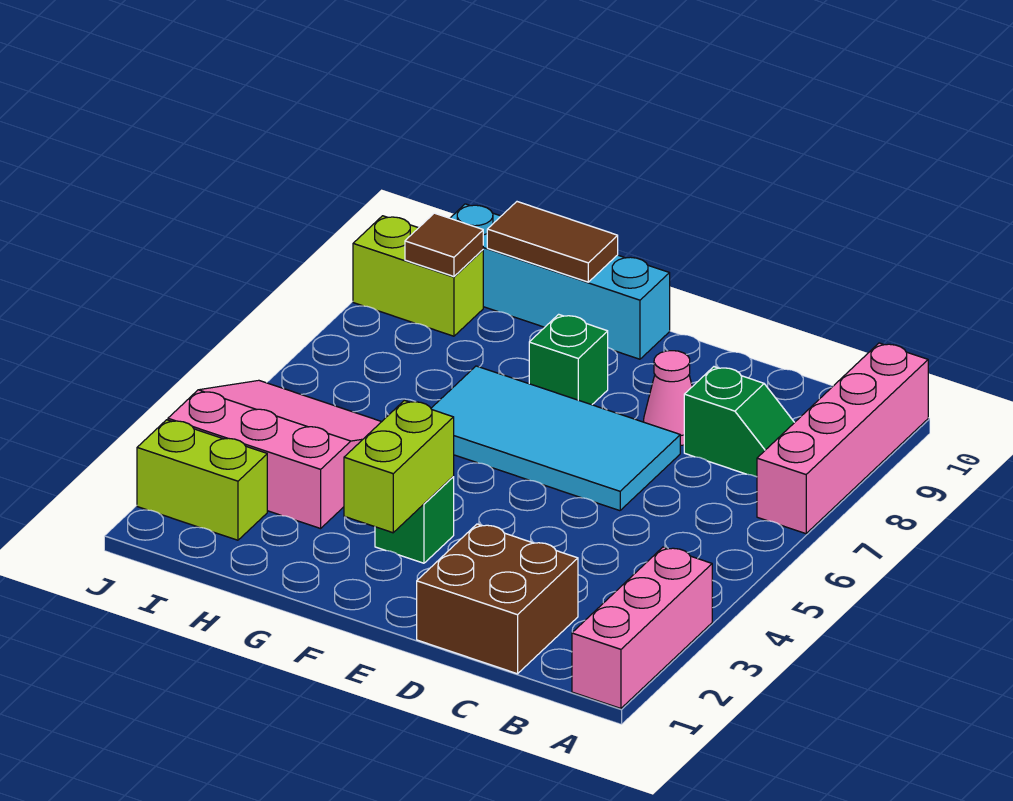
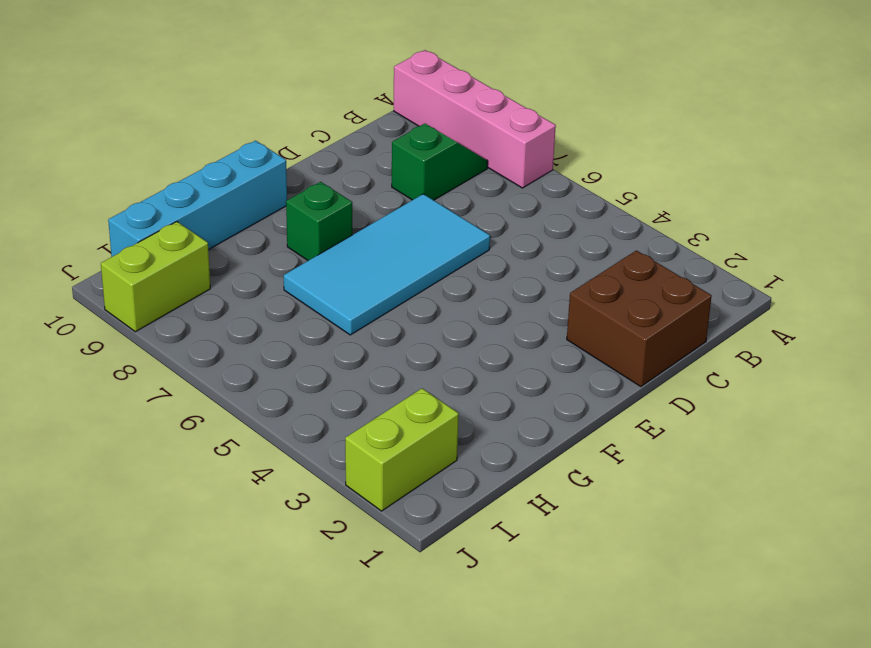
none -> pink 1x3 brick [572,547,712,708]
none -> pink 1x1 cone [643,351,692,446]
none -> green 1x1 brick [375,477,454,563]

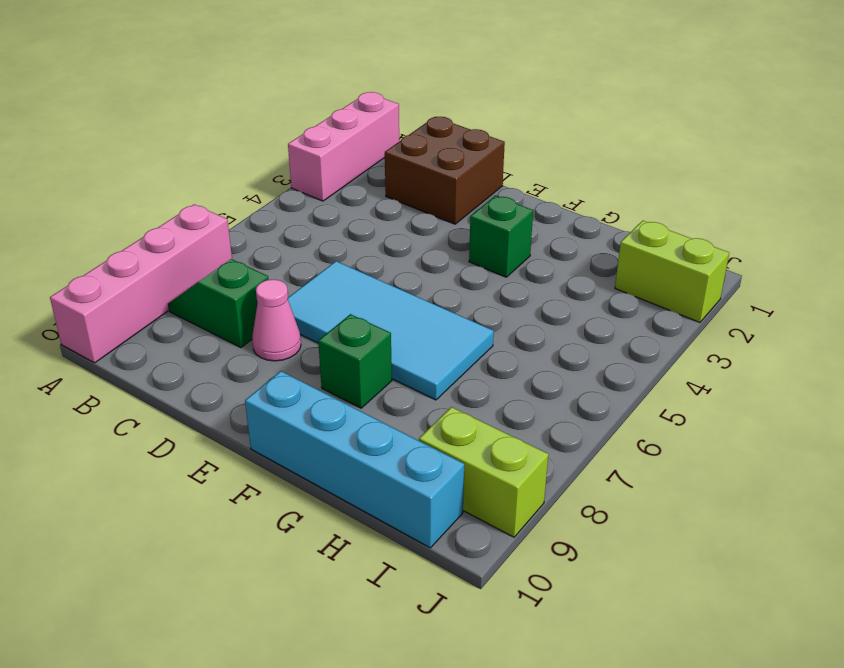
none -> pink 3x3 slope [168,380,381,529]
none -> lime 1x2 brick [344,400,454,533]
none -> brown 1x2 tile [487,202,618,282]

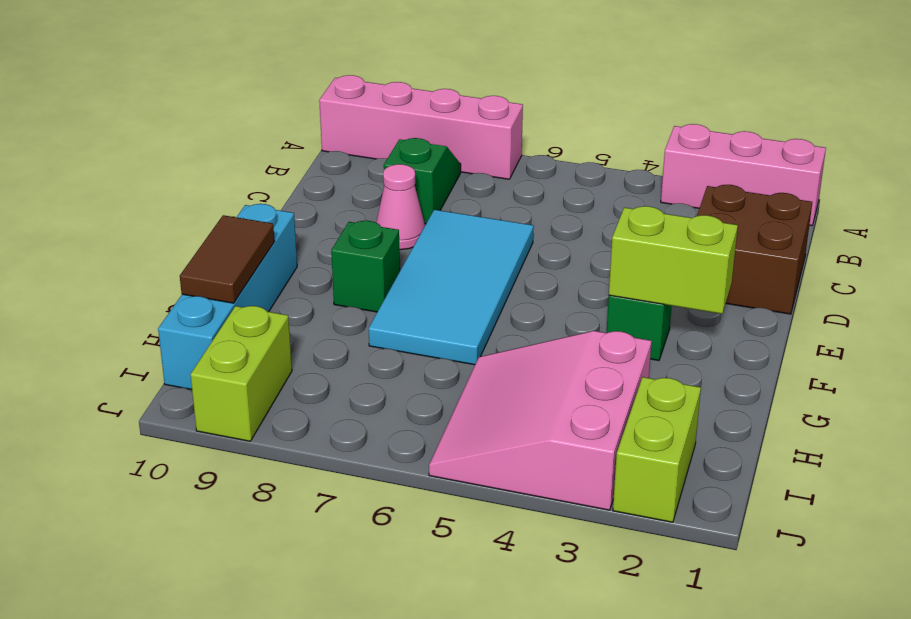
none -> brown 1x1 tile [405,213,483,277]

